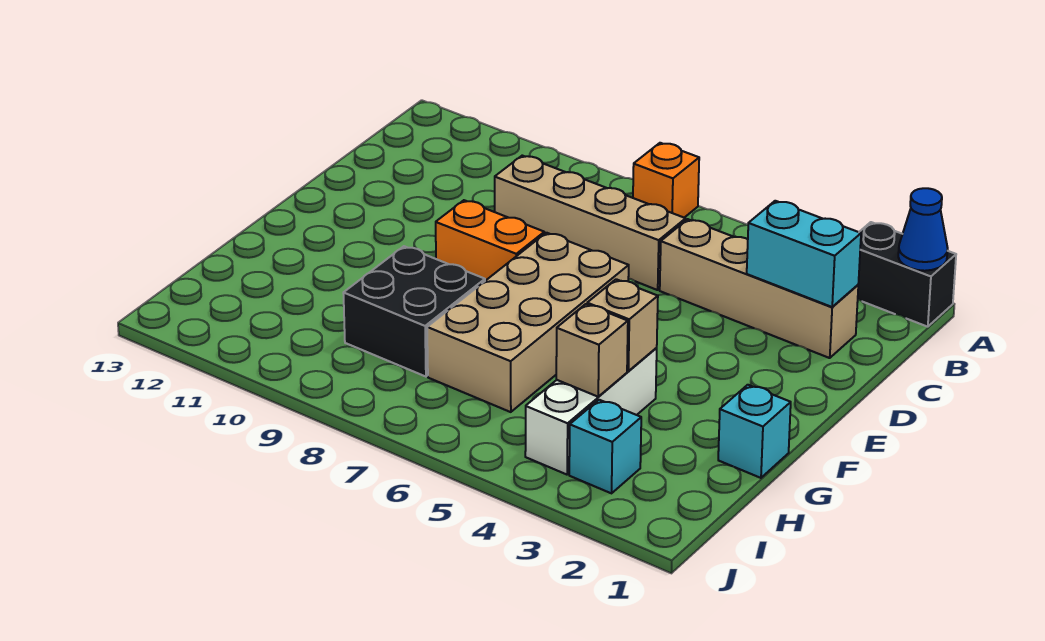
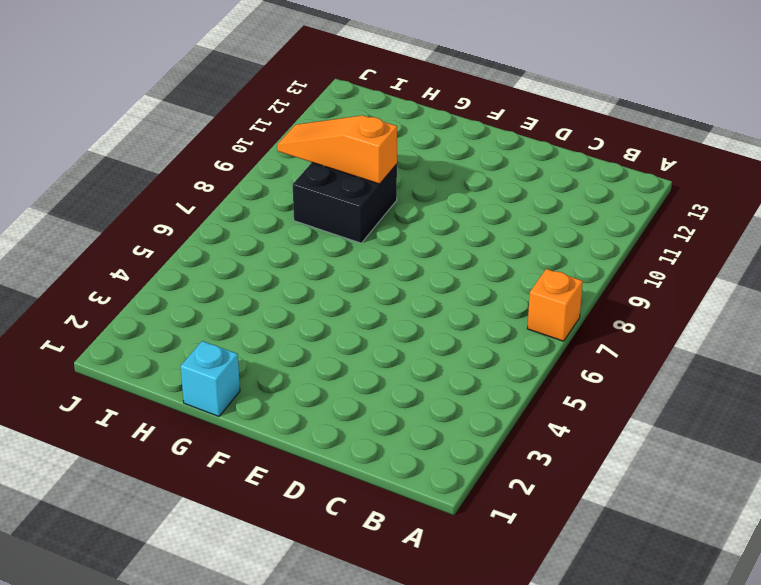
orange 1x3 slope [277,115,397,184] -> none
none -> black 1x2 brick [858,222,956,327]
none -> tan 1x4 brick [660,219,858,358]
none -> tan 1x4 brick [495,156,686,290]

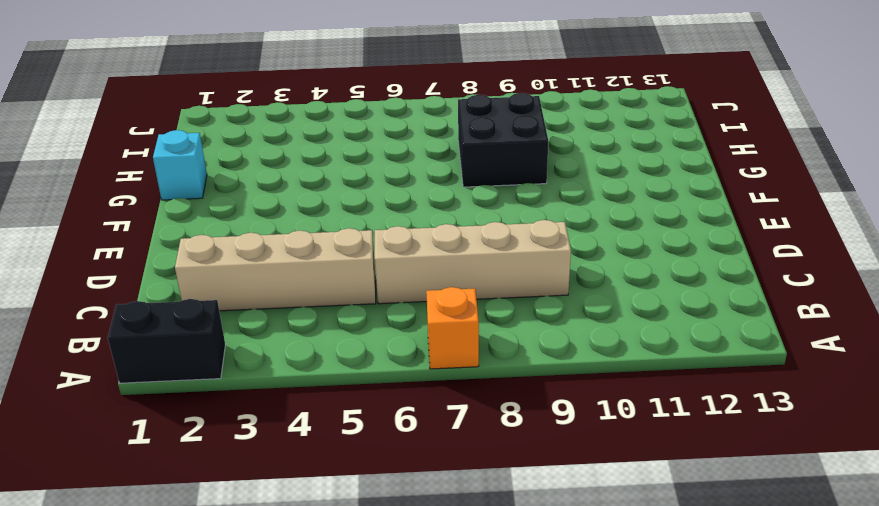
none -> tan 2x4 brick [427,233,629,412]
none -> orange 1x2 brick [436,200,544,281]
none -> white 1x3 brick [525,348,657,475]

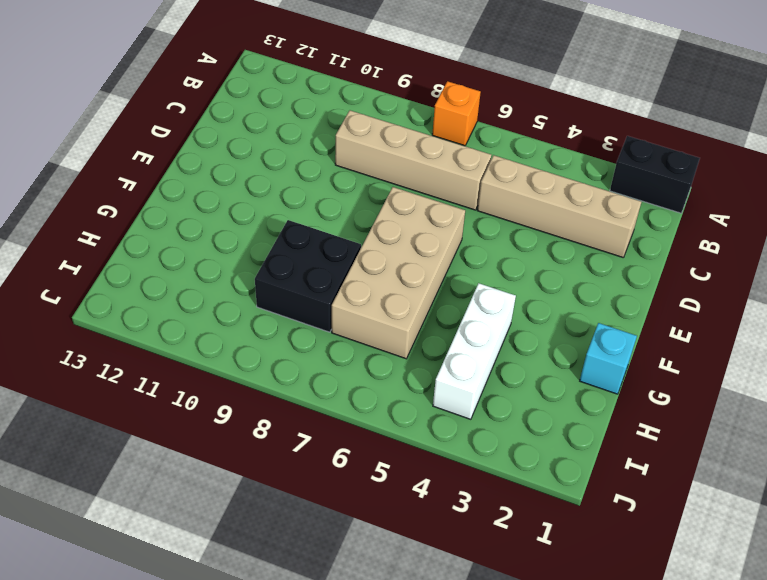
none -> orange 1x2 brick [436,200,544,281]
none -> cyan 1x1 brick [569,400,641,493]
none -> blue 1x1 cone [898,188,948,271]

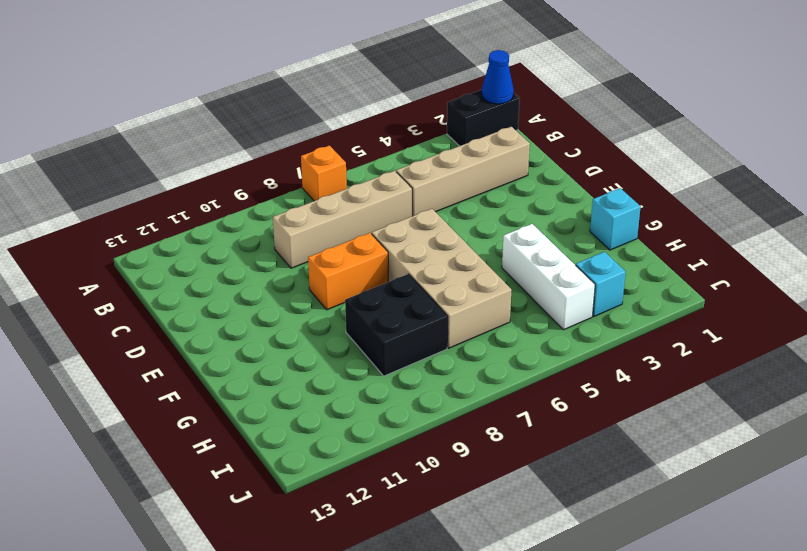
none -> cyan 1x2 brick [747,201,861,307]
none -> tan 1x1 brick [587,279,658,371]
none -> tan 1x1 brick [556,304,628,397]

